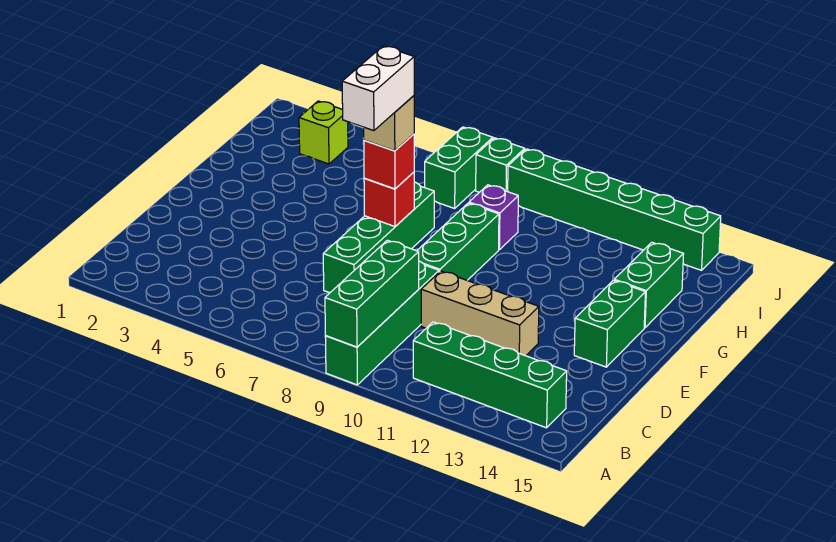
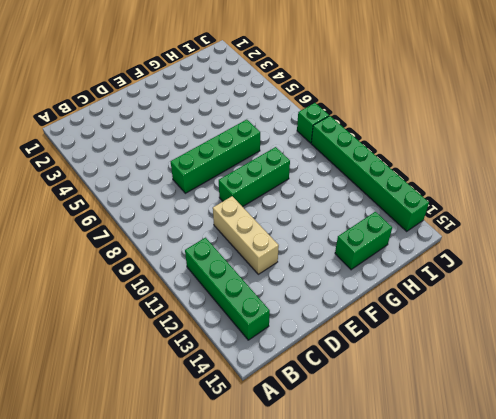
none -> green 1x4 brick [325,261,439,385]
none -> green 1x2 brick [574,280,645,367]
none -> purple 1x1 brick [469,185,518,250]

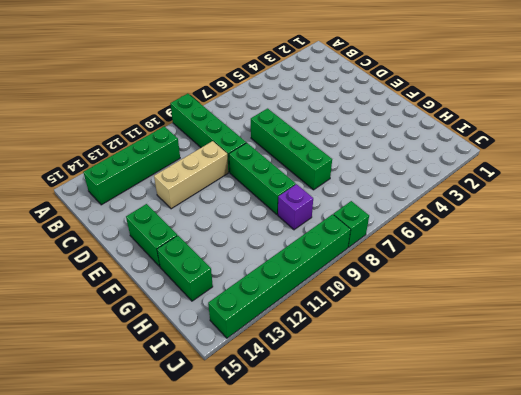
none -> lime 1x1 brick [299,101,348,164]
none -> green 1x2 brick [425,127,493,208]
none -> green 1x3 brick [325,240,419,347]

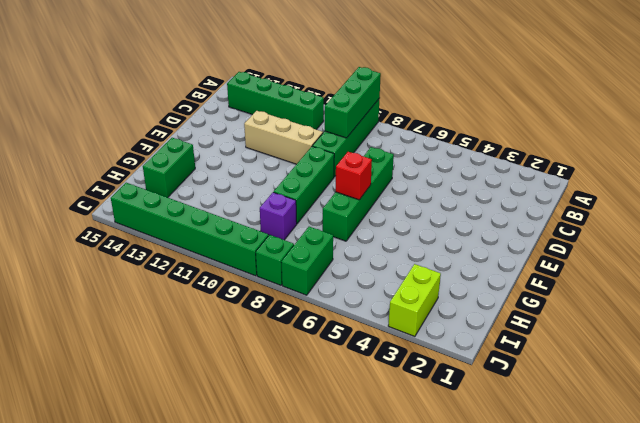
lime 1x2 brick [388,264,441,337] -> lime 1x1 brick [299,101,348,164]
none -> green 1x2 brick [574,280,645,367]
none -> red 1x1 brick [364,134,414,189]
none -> tan 1x1 brick [364,96,414,151]

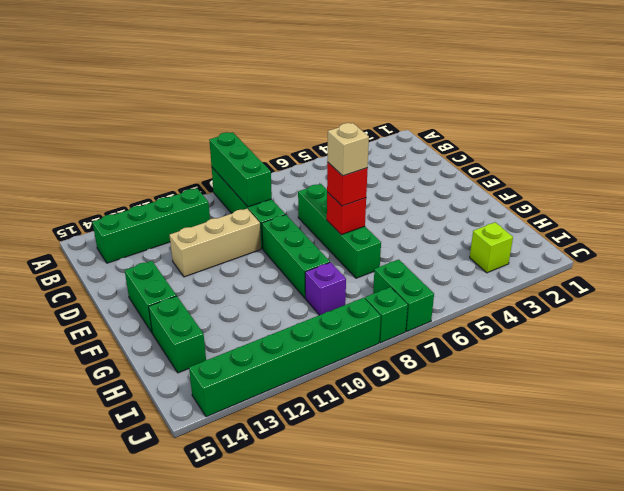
none -> white 1x2 brick [342,46,414,131]

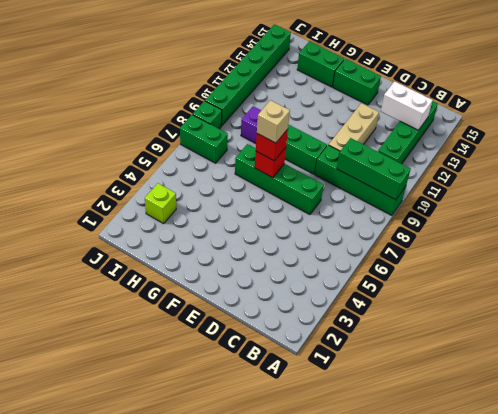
white 1x2 brick [381,81,433,130] -> white 1x2 brick moved to [342,46,414,131]

